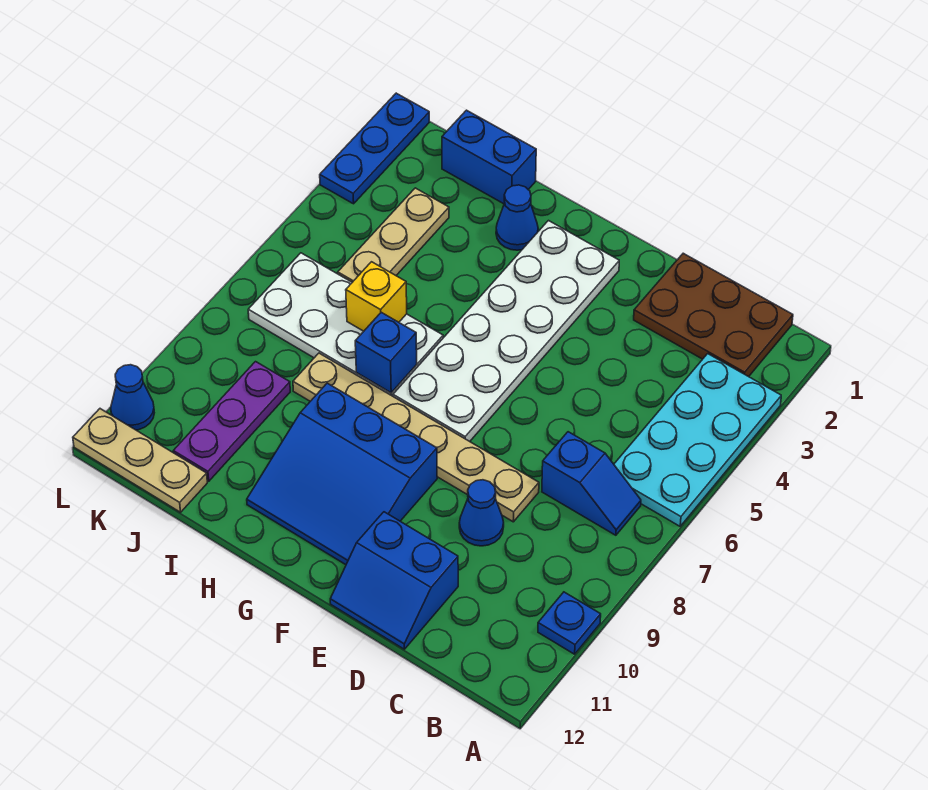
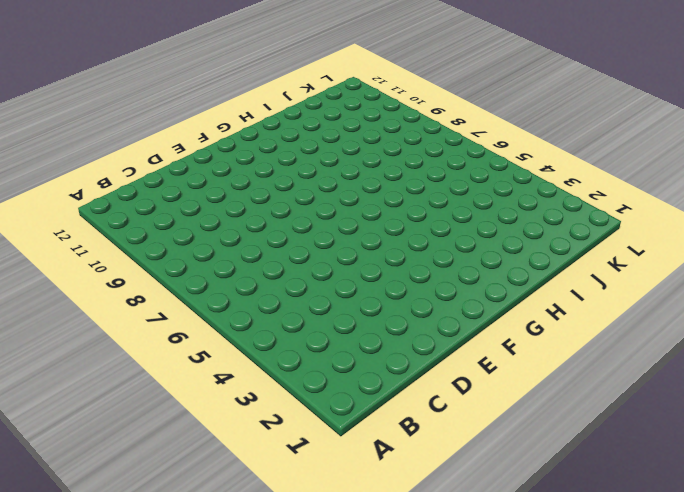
none -> cyan 2x4 plate [614,354,781,526]
none -> blue 1x1 plate [538,592,601,654]
none -> brown 2x3 plate [634,253,793,377]

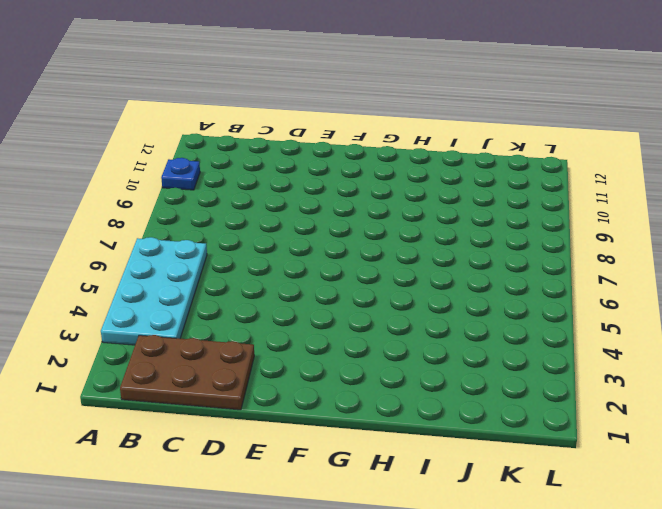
none -> blue 1x2 slope [542,432,641,535]
none -> tan 1x6 plate [293,353,539,522]
none -> blue 1x1 cone [459,480,504,546]

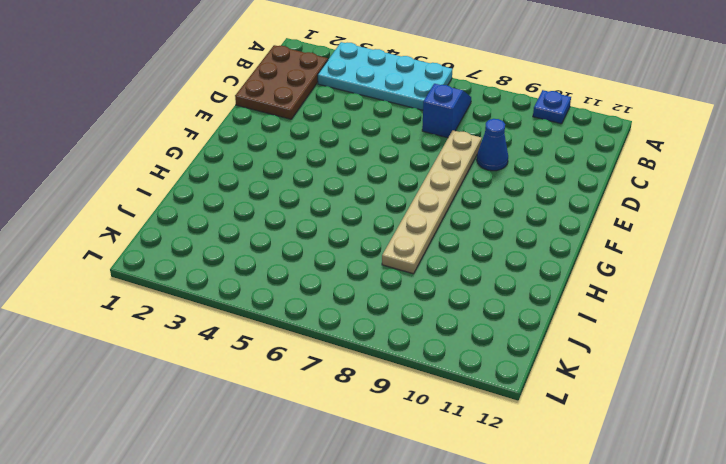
none -> blue 2x2 slope [330,512,458,649]
none -> white 2x6 plate [393,221,619,441]
none -> blue 3x3 slope [247,383,437,565]

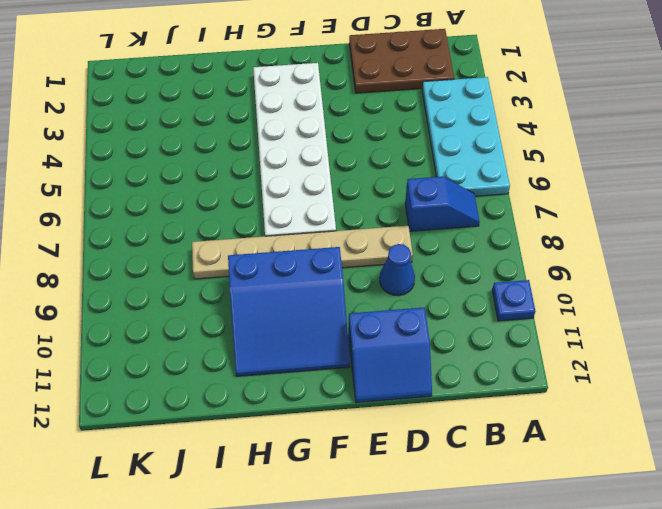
none -> blue 1x1 cone [496,185,538,250]
none -> white 2x4 plate [248,253,443,396]
none -> blue 1x2 brick [442,110,536,204]

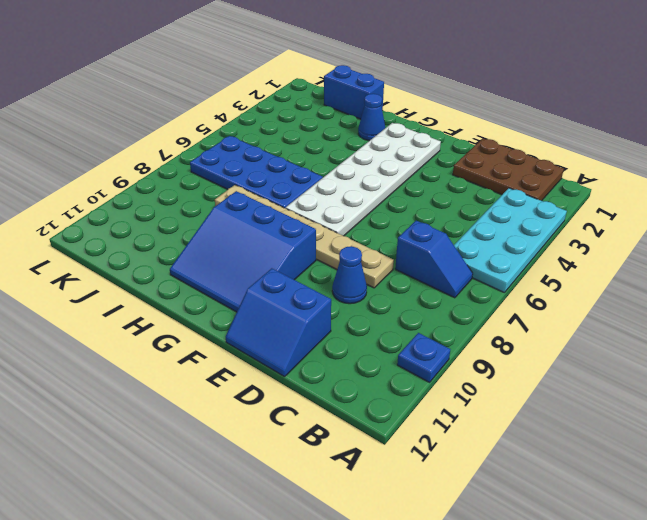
blue 2x4 plate [190,136,323,208] -> white 2x4 plate [248,253,443,396]
none -> tan 1x3 plate [338,188,449,282]
none -> purple 1x3 plate [173,362,290,481]
none -> tan 1x3 plate [73,409,207,512]

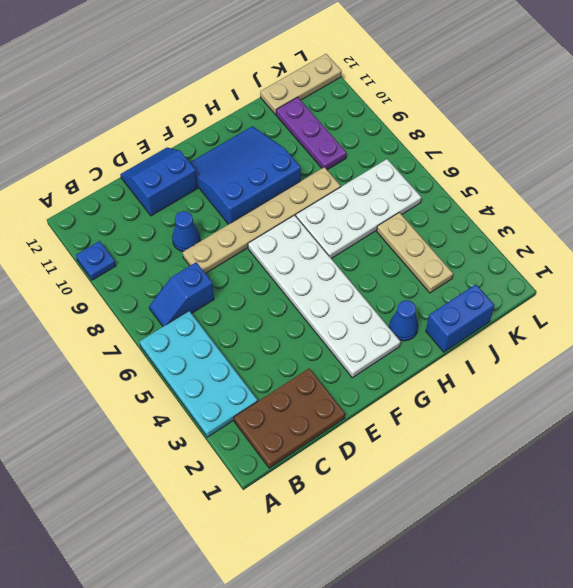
none -> blue 1x3 plate [320,93,429,204]
none -> blue 1x1 cone [111,365,154,430]
none -> blue 1x1 brick [355,312,417,393]

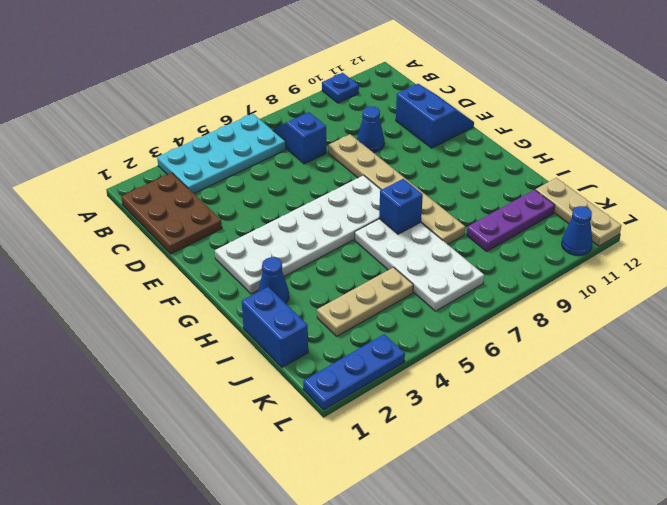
none -> blue 3x3 slope [247,383,437,565]
none -> yellow 1x1 brick [346,262,407,331]

